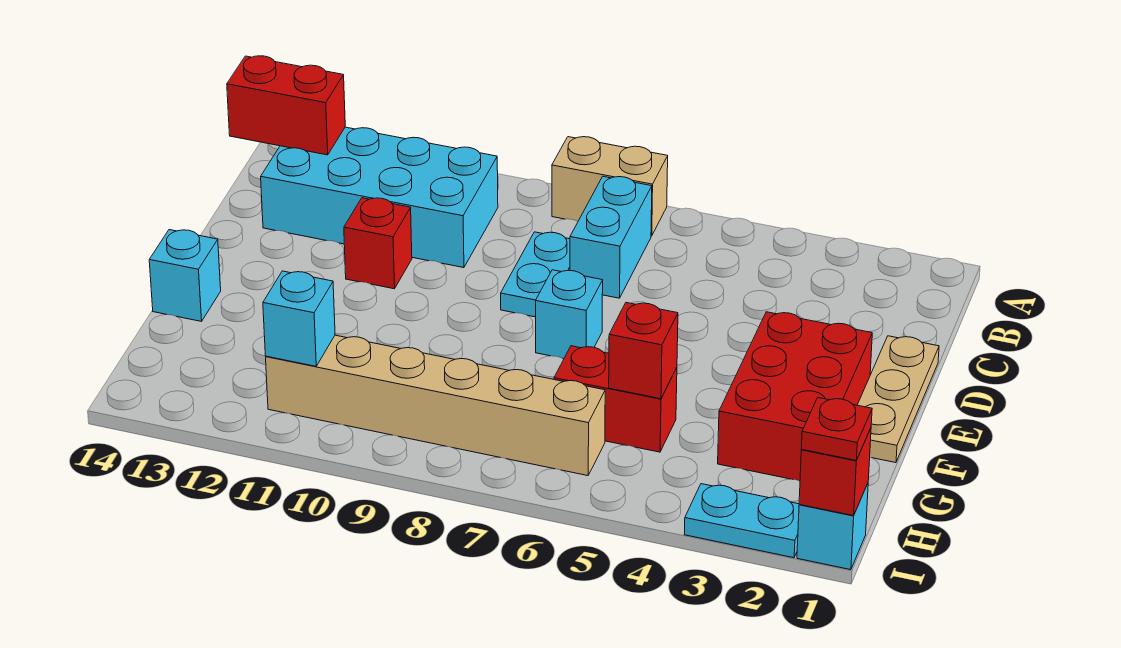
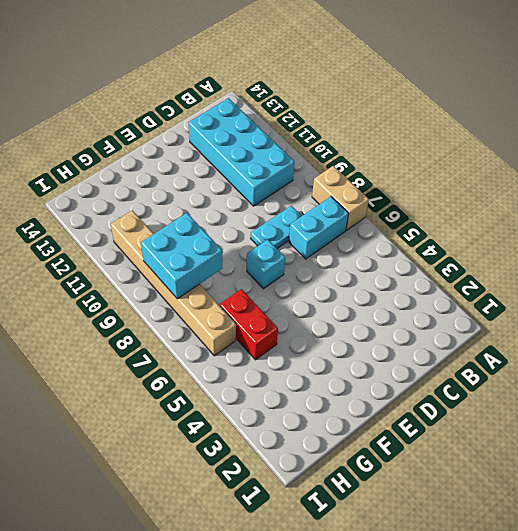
cyan 2x2 brick [141,213,222,299] -> none
none -> tan 1x3 plate [858,336,939,463]
none -> red 1x1 brick [344,198,412,289]
none -> red 2x3 brick [718,312,872,481]

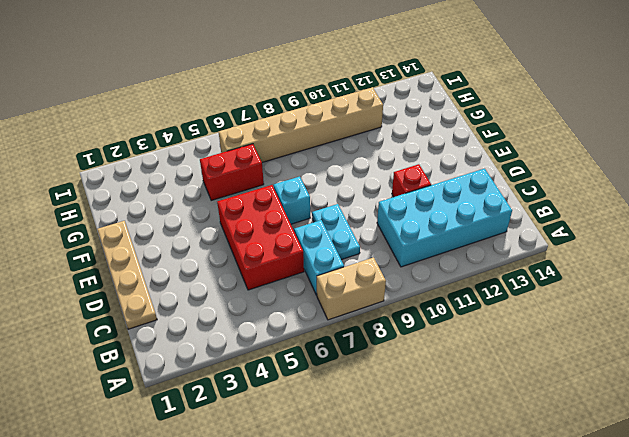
tan 1x4 plate [97,221,157,329] -> tan 1x3 plate [858,336,939,463]
red 2x3 brick [217,185,304,290] -> red 2x3 brick moved to [718,312,872,481]
none -> cyan 1x1 brick [149,230,221,321]
none -> cyan 1x1 brick [797,484,868,570]
none -> cyan 1x2 plate [684,484,799,558]

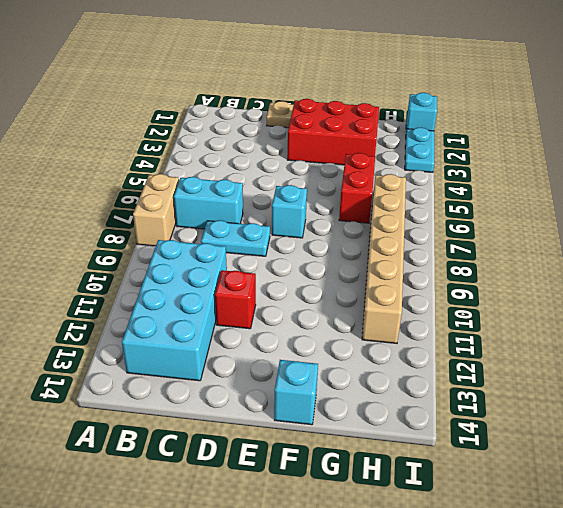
none -> red 1x2 brick [227,56,345,155]
none -> red 1x1 brick [609,303,678,399]
none -> cyan 1x1 brick [263,271,335,366]

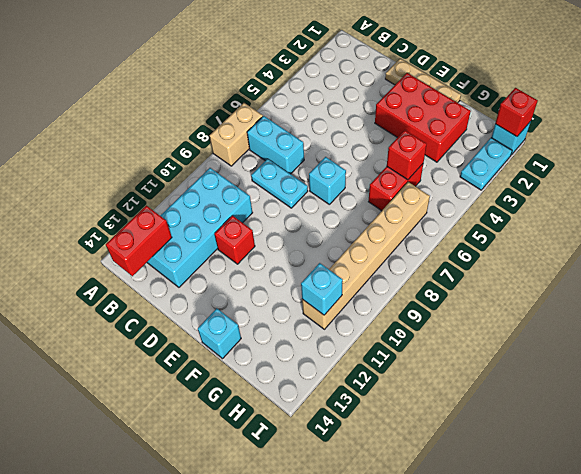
none -> red 1x1 plate [801,398,872,460]

